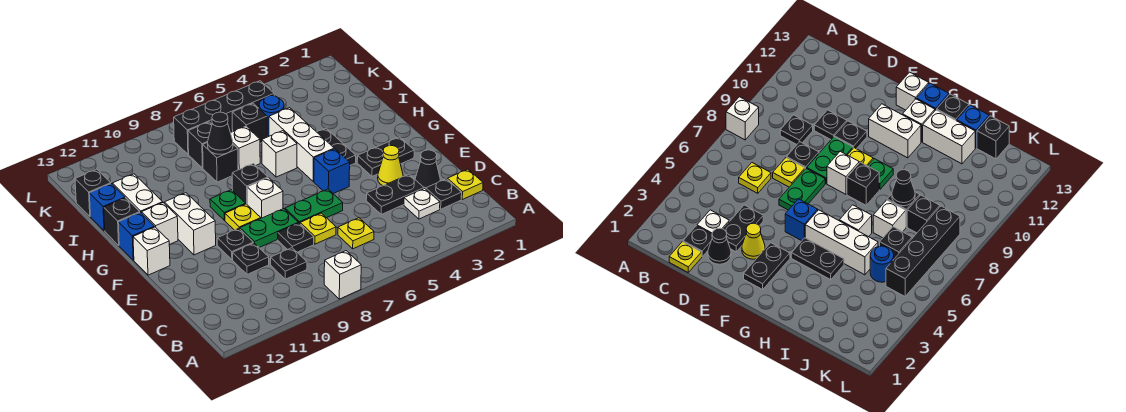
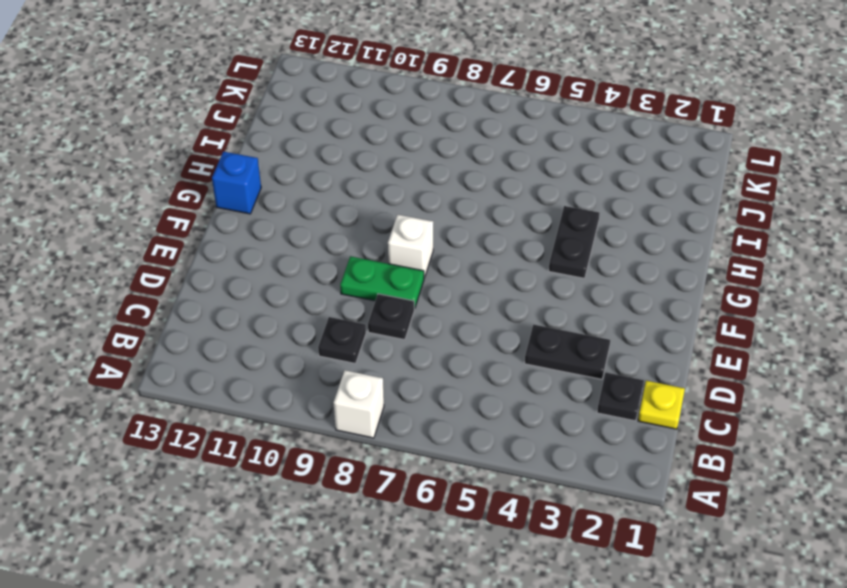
none -> white 1x1 plate [404,189,440,219]
none -> yellow 1x1 plate [338,218,374,249]
none -> black 1x1 cone [415,150,440,189]
none -> yellow 1x1 plate [300,213,336,244]

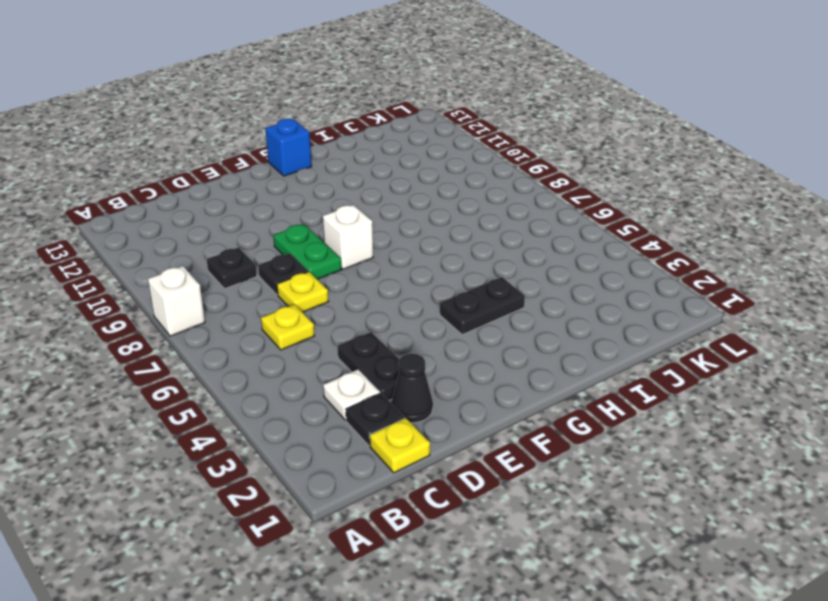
none -> black 1x1 plate [233,243,269,274]
none -> yellow 1x1 cone [378,145,403,186]
none -> green 1x2 plate [285,189,343,223]
none -> black 1x1 plate [217,228,253,260]

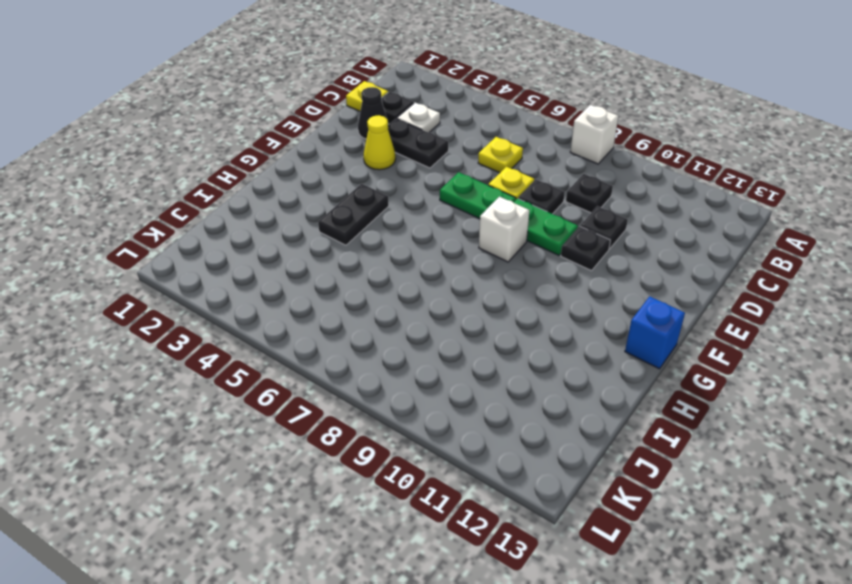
none -> black 1x2 plate [357,137,414,176]
none -> blue 1x1 brick [314,149,350,194]
none -> yellow 1x1 plate [225,204,261,230]
none -> white 1x2 brick [164,193,216,255]

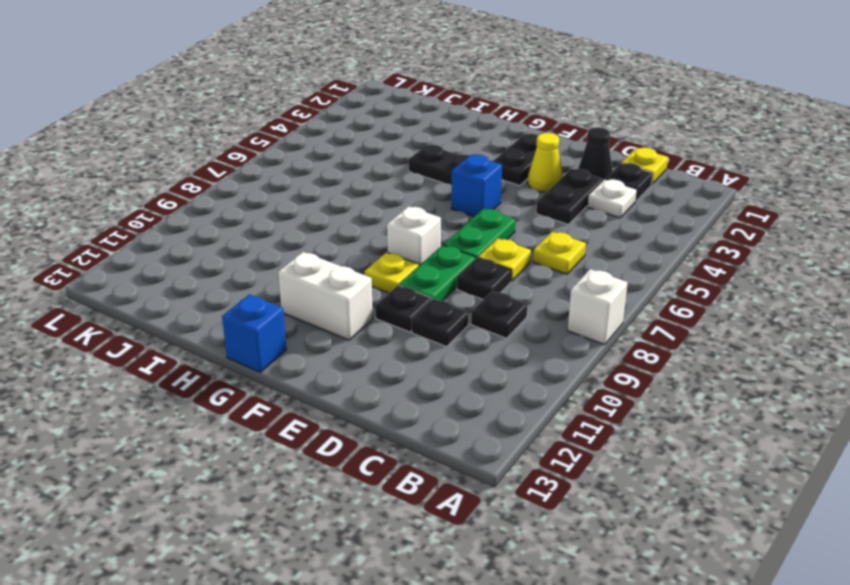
none -> white 1x1 brick [133,227,170,275]
none -> white 1x3 brick [269,108,334,182]
none -> black 1x1 brick [232,164,268,204]
none -> green 1x1 plate [210,190,246,220]

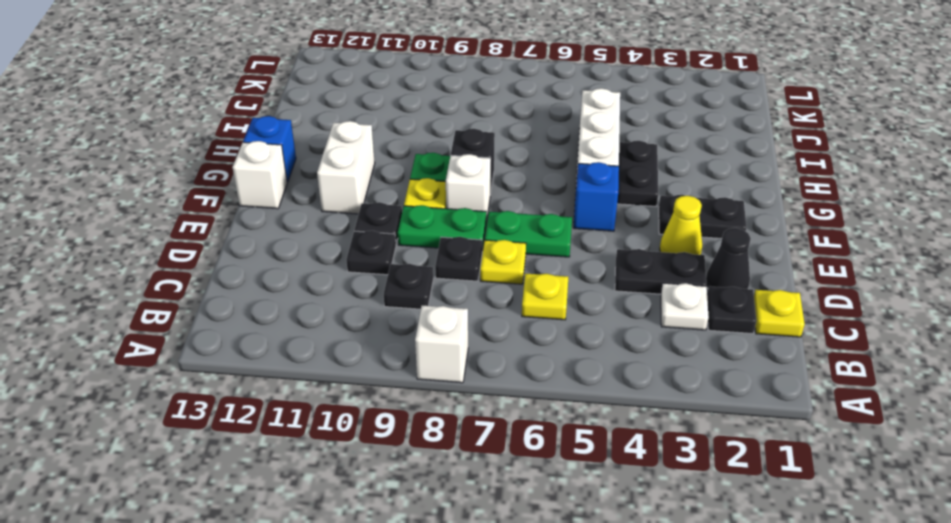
none -> white 1x1 brick [142,203,178,245]
none -> white 1x1 brick [262,131,297,177]
none -> white 1x2 brick [112,174,163,213]
none -> black 1x1 brick [104,198,140,245]

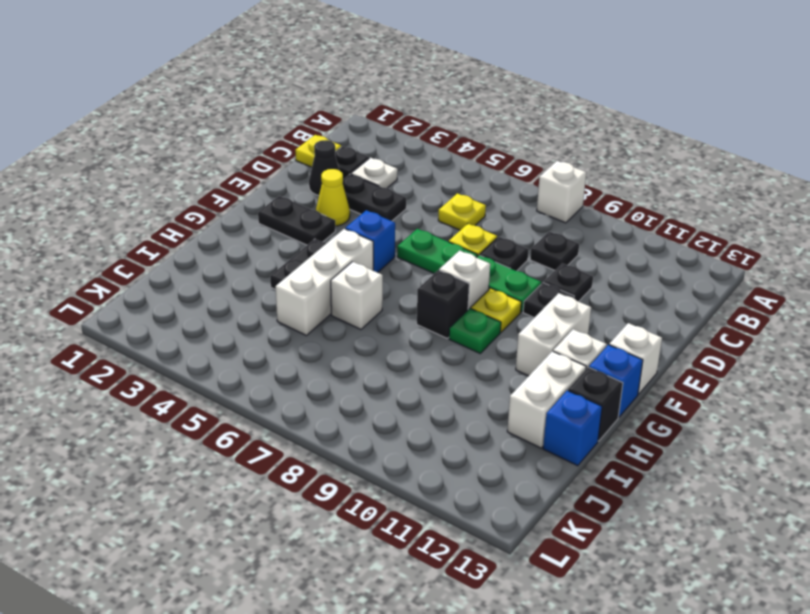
none -> white 1x1 brick [231,126,260,170]
none -> black 1x1 brick [203,143,238,182]
none -> blue 1x1 round brick [259,96,284,137]
none -> black 1x1 brick [232,103,267,143]

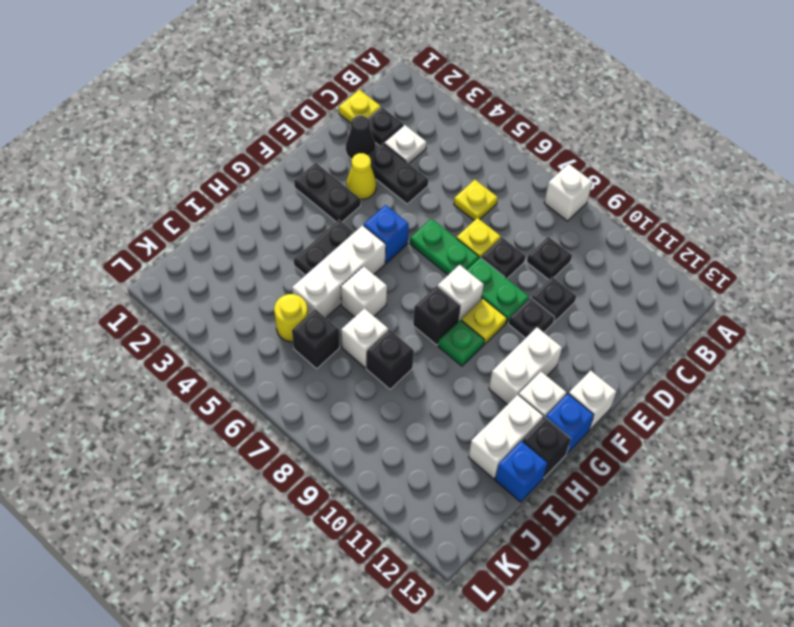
yellow 1x1 round brick [274,294,308,342] -> blue 1x1 round brick [259,96,284,137]
none -> black 1x1 brick [188,122,212,168]
none -> black 1x1 brick [75,169,111,216]
none -> black 1x4 brick [174,81,274,154]
none -> black 1x1 cone [208,112,233,154]

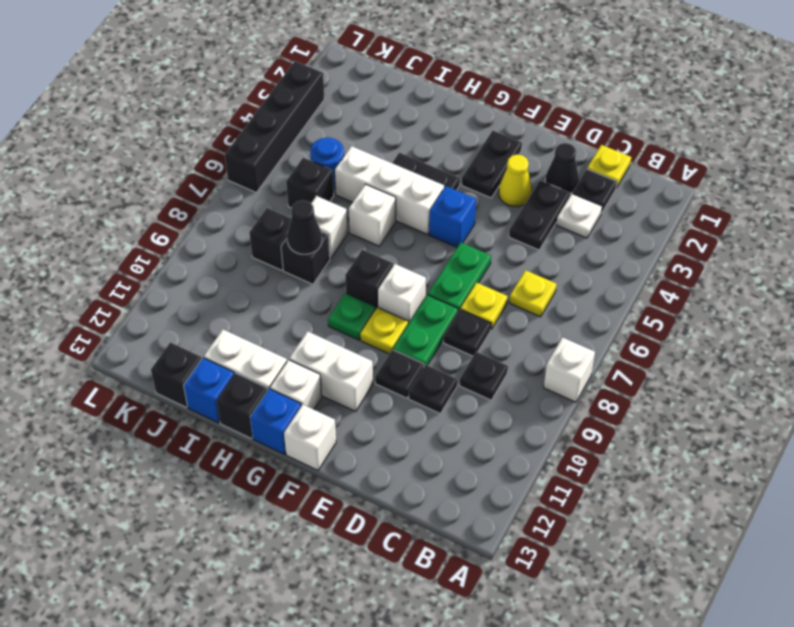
black 1x4 brick [225,61,324,192] -> black 1x4 brick moved to [174,81,274,154]

